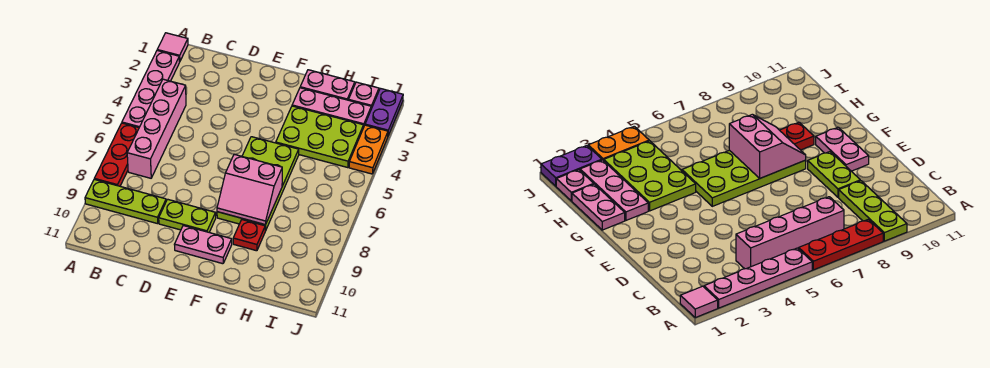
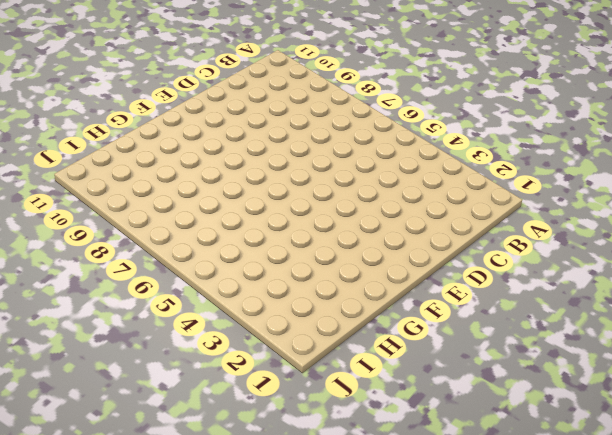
none -> pink 1x1 tile [157,33,188,62]
none -> pink 1x4 plate [122,51,180,127]
none -> red 1x3 plate [94,123,139,186]

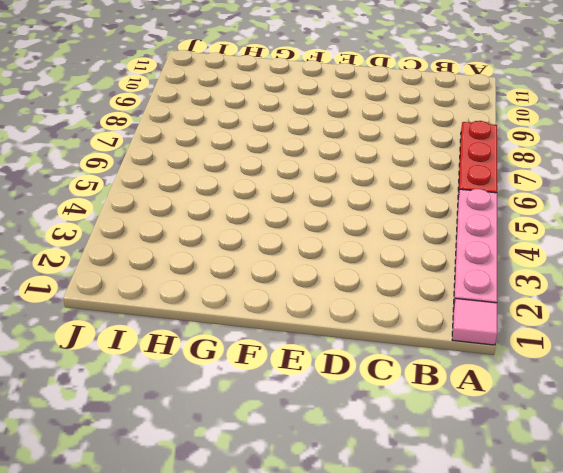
none -> lime 1x3 plate [85,179,166,224]
none -> pink 1x4 brick [127,79,186,178]
none -> lime 1x2 plate [159,199,216,232]

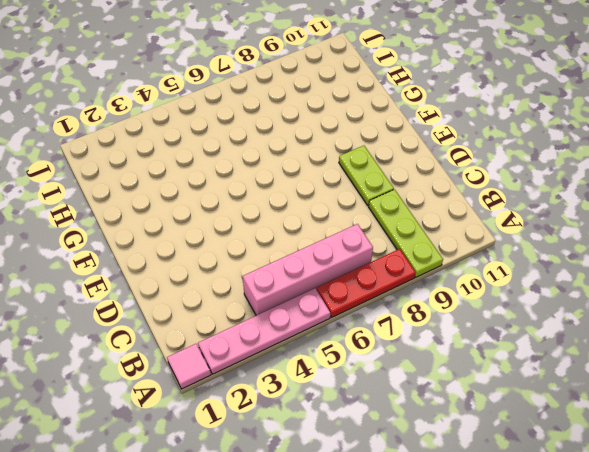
none -> pink 1x2 plate [174,226,232,264]
none -> lime 2x4 plate [217,137,299,231]
none -> pink 1x2 plate [300,70,355,100]

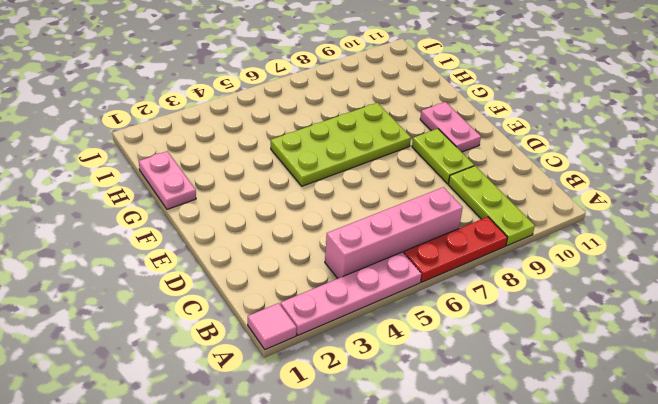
none -> pink 1x3 plate [292,88,371,128]
none -> lime 2x3 plate [276,106,364,168]
none -> red 1x1 plate [233,220,265,251]

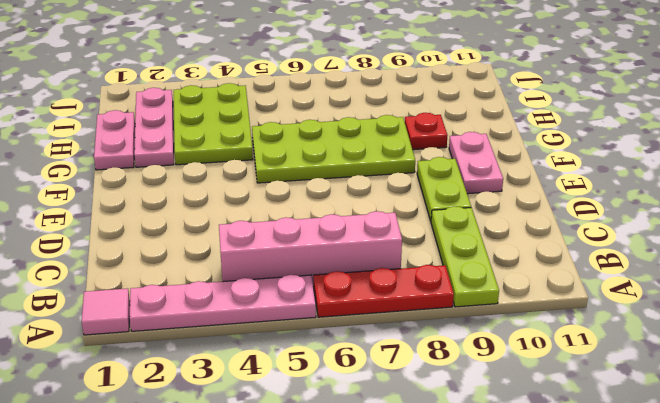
none -> pink 1x1 plate [349,82,379,109]
none -> purple 1x2 plate [365,88,403,136]
none -> orange 1x2 plate [349,125,388,174]

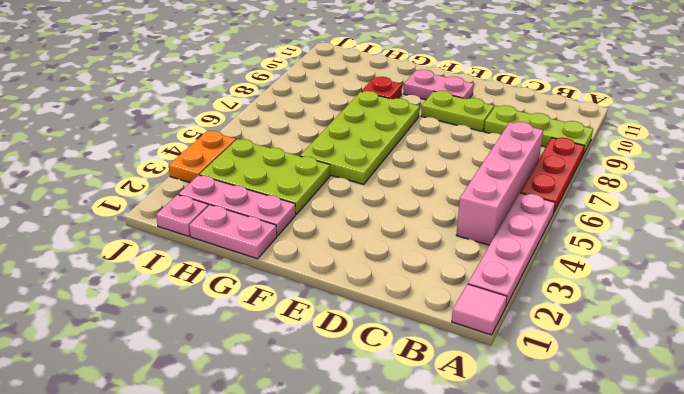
none -> purple 1x2 plate [365,88,403,136]
none -> pink 2x2 slope [217,154,282,225]

